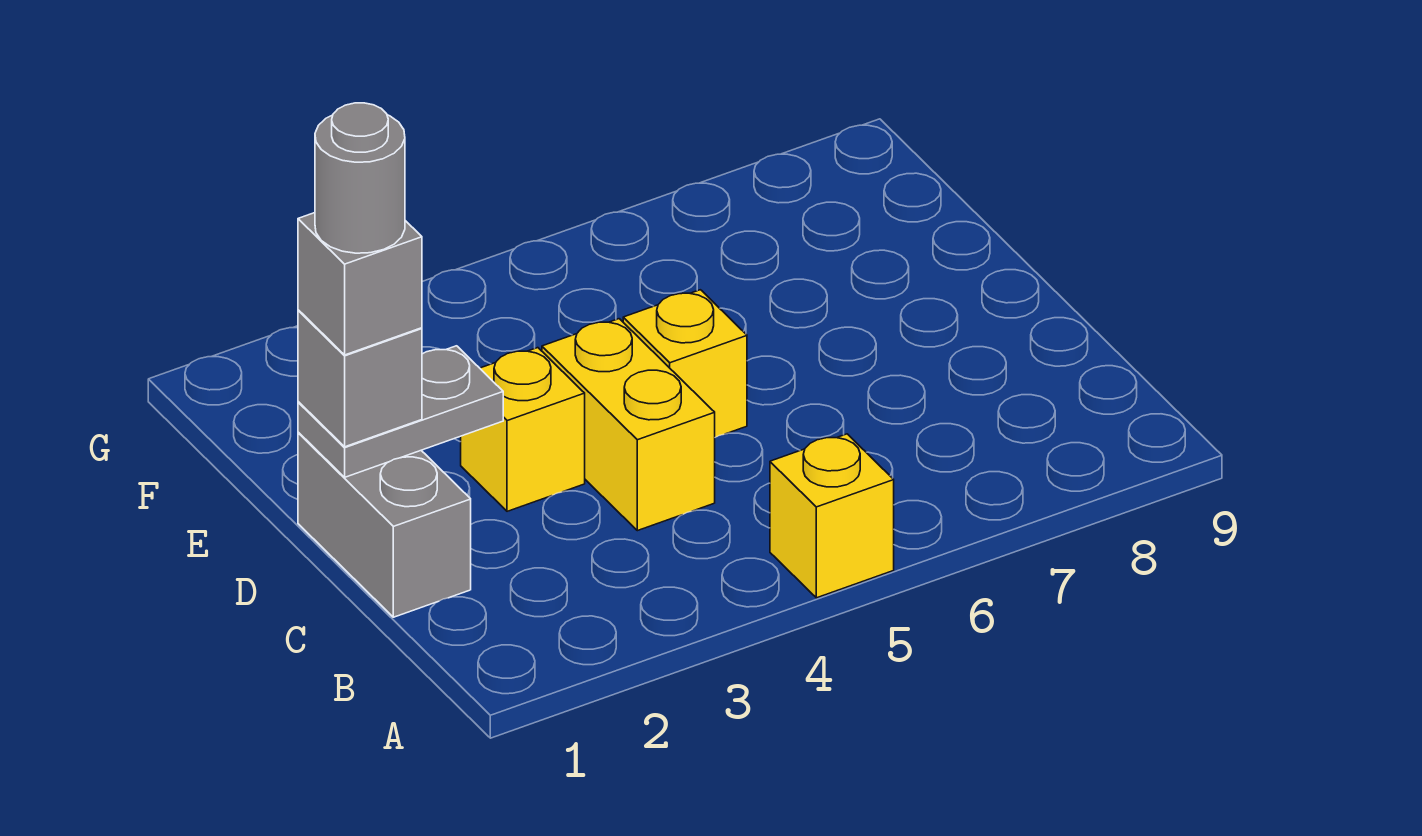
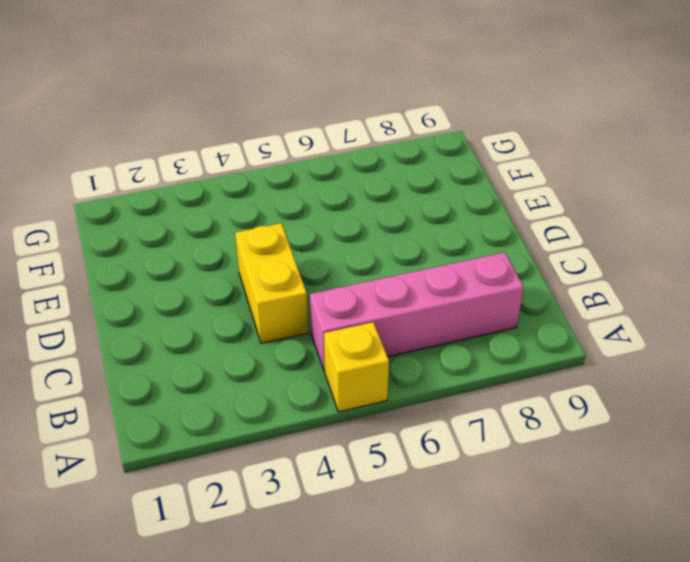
pink 1x4 brick [310,252,524,371] -> none
none -> grey 1x2 brick [298,433,471,617]
none -> yellow 1x1 brick [461,348,585,511]

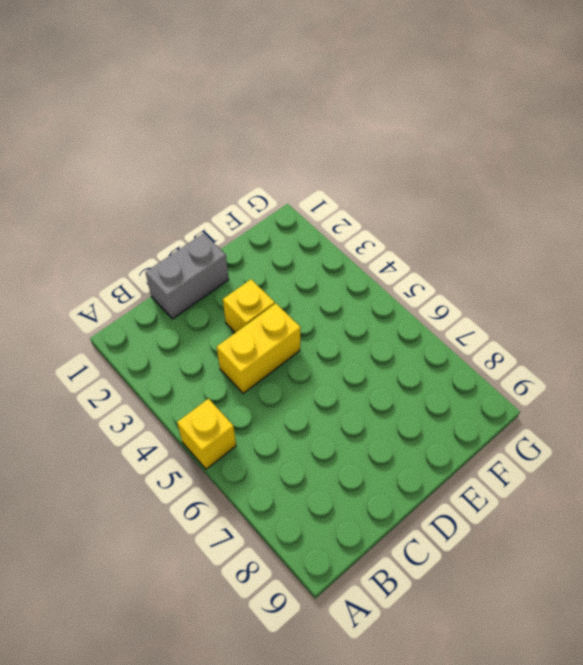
none -> yellow 1x1 brick [623,290,747,437]
none -> grey 1x2 plate [298,346,503,477]

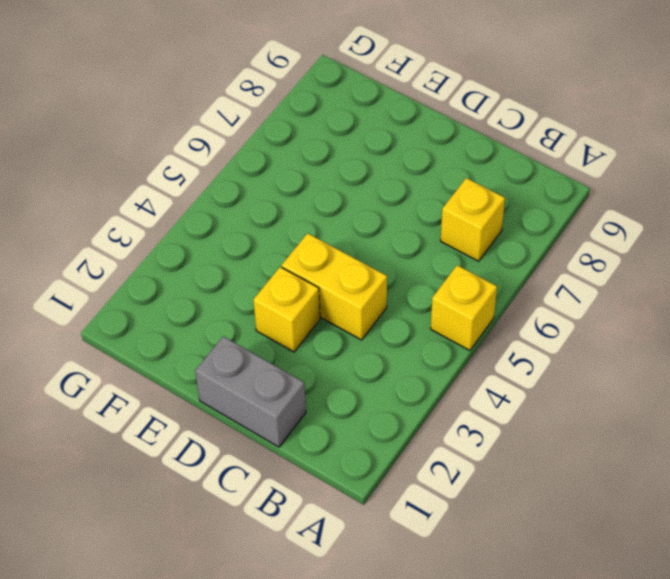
yellow 1x1 brick [441,178,505,261] -> yellow 1x1 brick moved to [623,290,747,437]
none -> grey 1x2 plate [298,346,503,477]
none -> grey 1x1 brick [298,310,422,447]

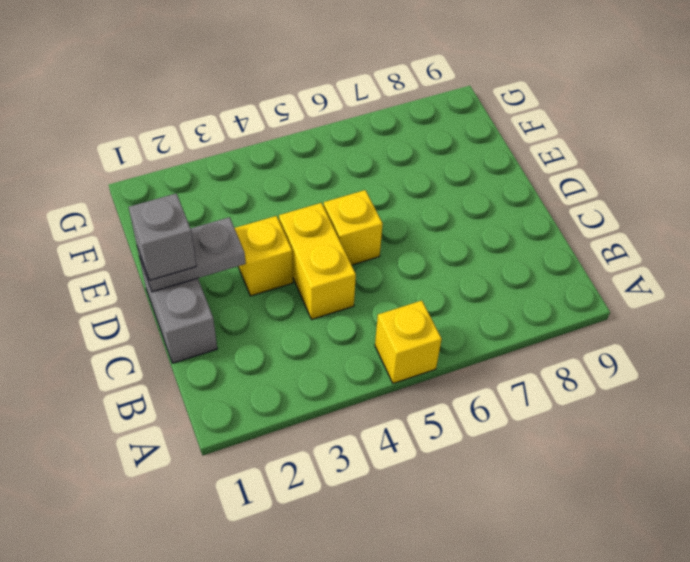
none -> grey 1x1 brick [298,213,422,355]
none -> grey 1x1 round brick [315,103,405,253]

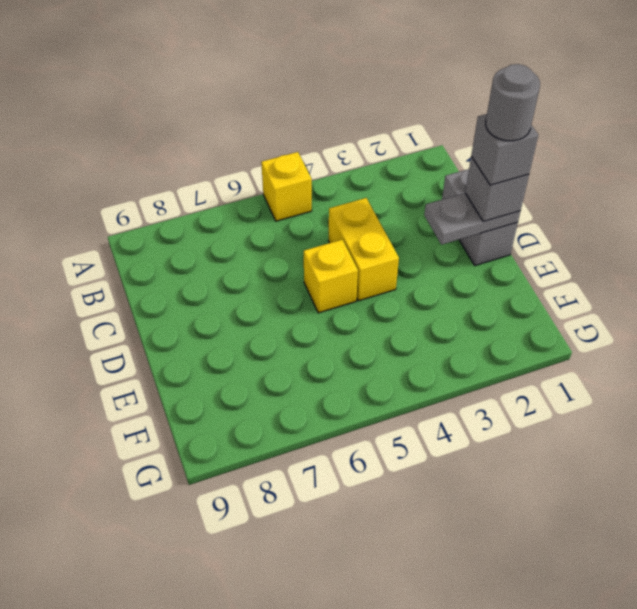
none -> yellow 1x1 brick [461,348,585,511]

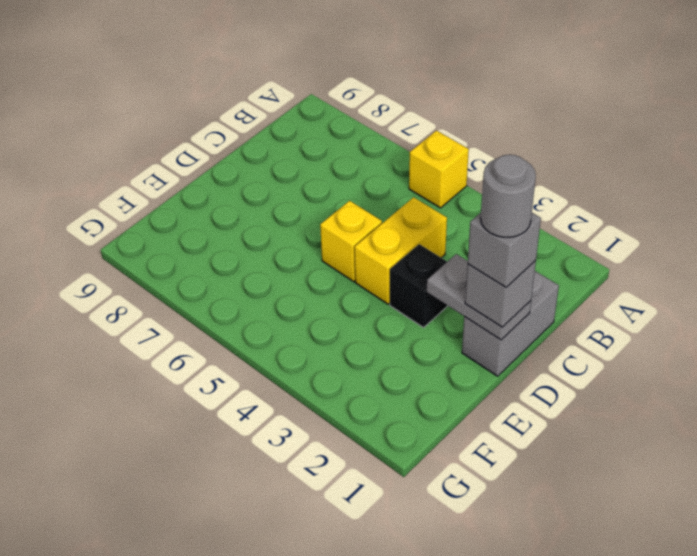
black 1x1 brick [390,244,447,327] -> yellow 1x1 brick [461,348,585,511]

